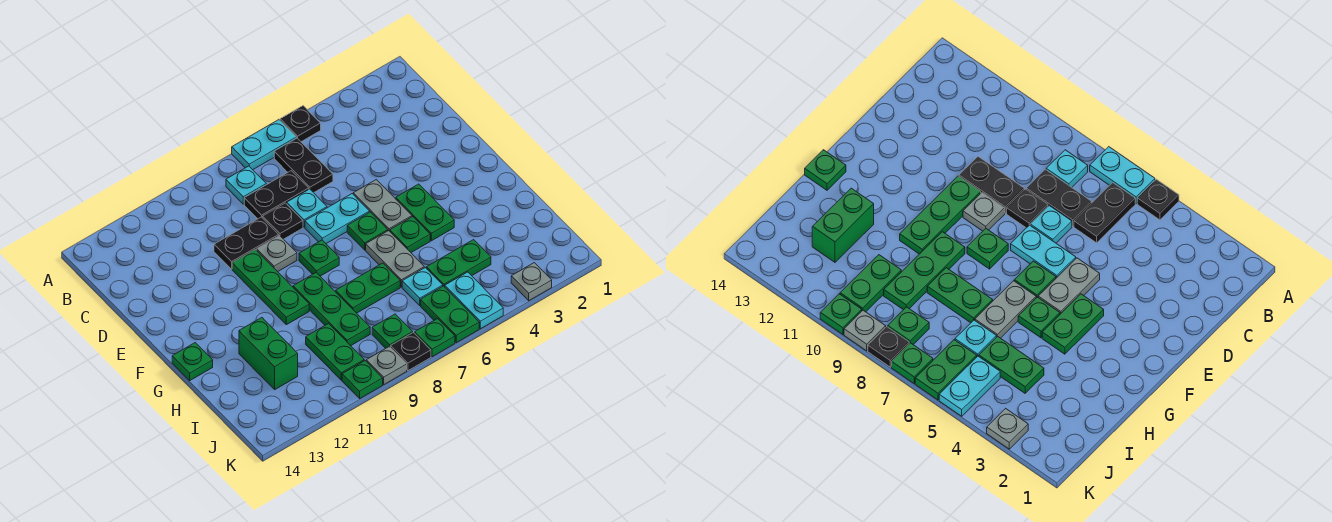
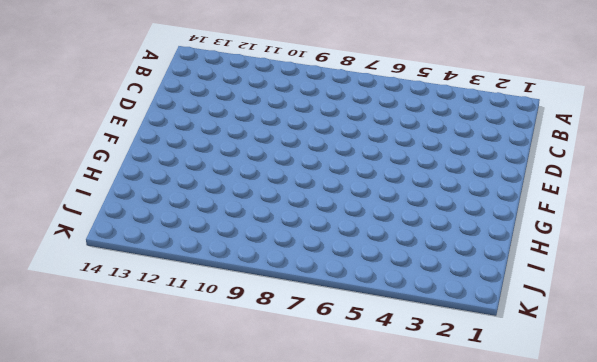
none -> black 1x1 plate [280,106,321,142]
none -> cyan 1x2 plate [232,120,296,170]
none -> black 1x2 plate [274,138,333,193]
none -> cyan 1x1 plate [226,166,266,204]

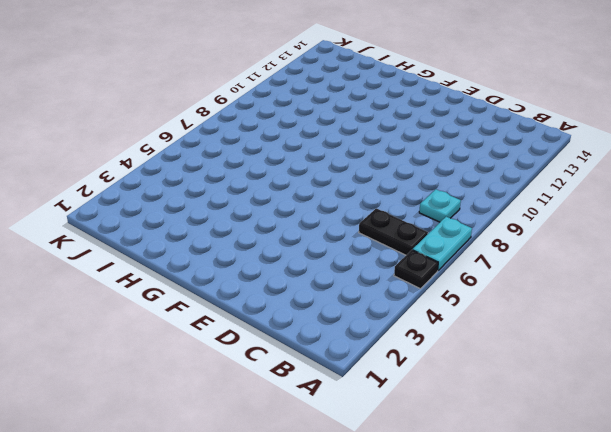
none -> black 1x2 plate [244,171,309,219]
none -> cyan 1x1 plate [287,189,327,227]
none -> black 1x1 plate [262,203,303,239]
none -> black 1x2 plate [214,217,279,269]

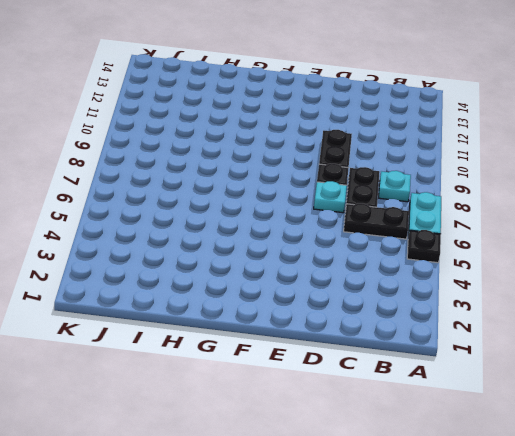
none -> grey 1x2 plate [353,180,412,231]
none -> cyan 1x2 plate [305,194,370,244]
none -> grey 1x1 plate [257,236,297,272]
none -> green 1x3 plate [232,250,309,325]

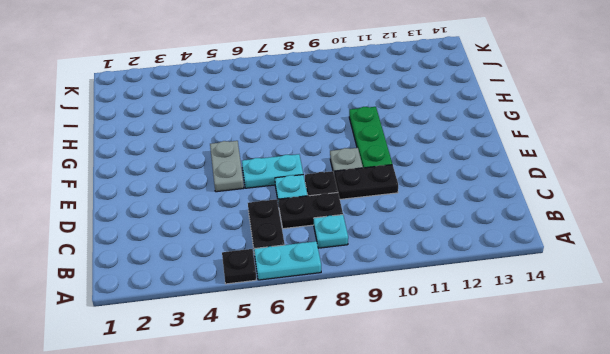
none -> green 1x2 plate [396,184,454,241]
none -> green 1x1 plate [347,212,388,250]
none -> green 1x1 plate [299,240,339,276]
none -> green 1x1 plate [390,217,430,252]

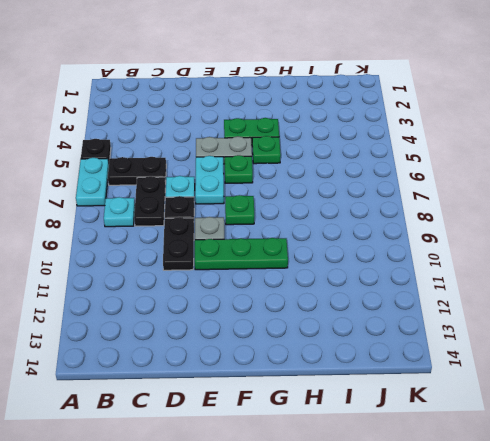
none -> grey 1x2 plate [366,231,424,287]
none -> green 1x3 plate [293,273,370,346]
none -> green 1x1 plate [172,343,213,380]
none -> green 1x2 plate [336,263,400,313]

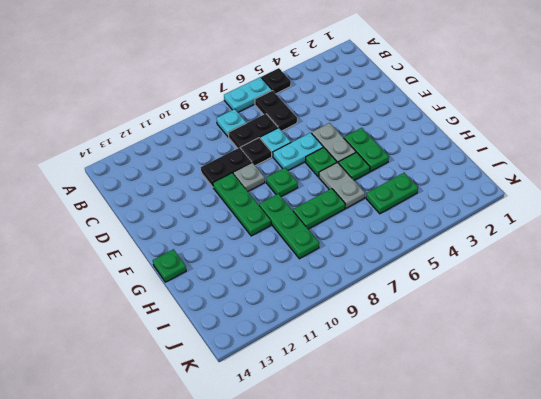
none -> green 1x2 brick [239,318,298,389]
none -> cyan 1x1 plate [402,268,443,305]
none -> green 1x2 plate [306,324,364,380]
none -> cyan 1x2 plate [445,272,503,329]

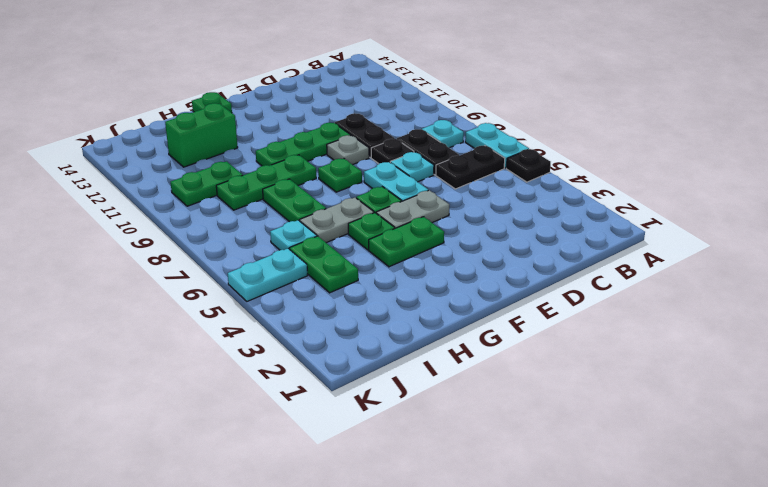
none -> green 1x2 plate [421,286,479,343]
none -> green 1x1 plate [372,314,413,348]
none -> grey 1x1 plate [511,263,552,301]
none -> green 1x1 plate [415,319,455,357]

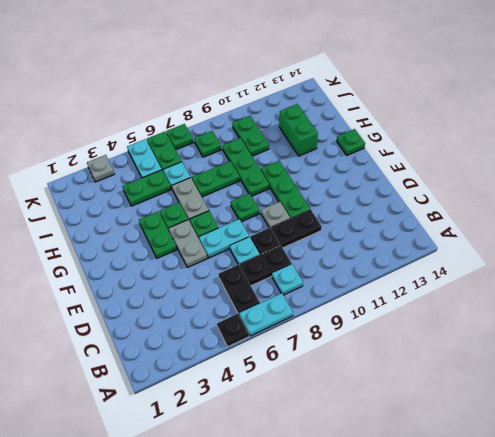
none -> black 1x1 plate [390,333,431,371]
none -> grey 1x1 plate [366,347,407,384]
none -> green 1x1 plate [342,361,383,398]

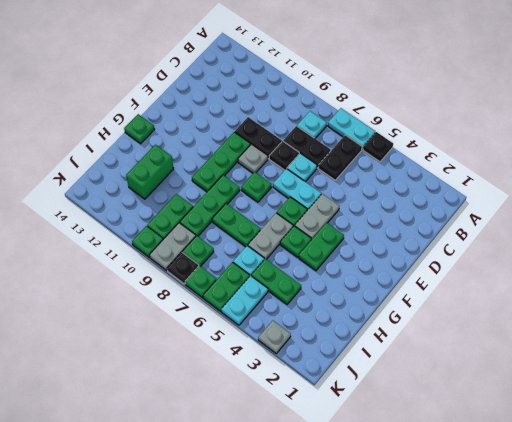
grey 1x2 plate [149,223,196,271] -> grey 1x1 plate [366,347,407,384]

